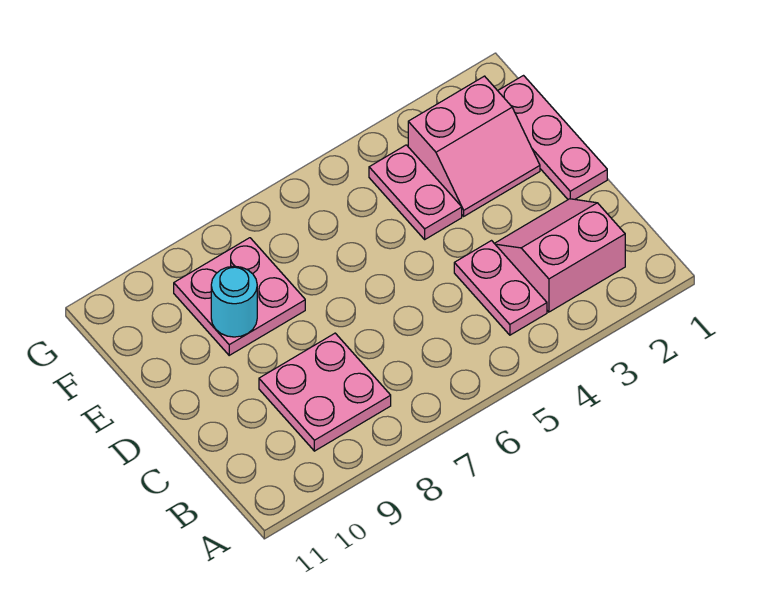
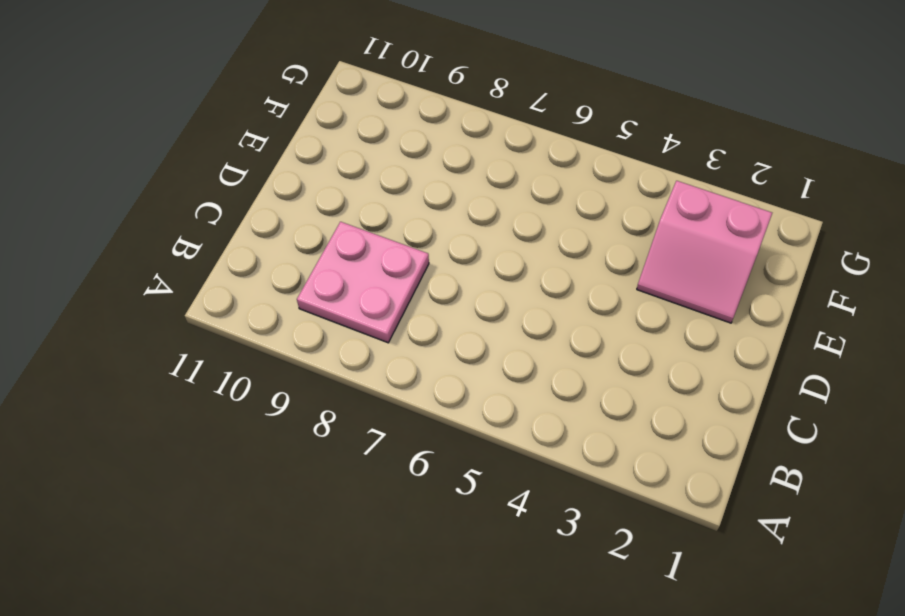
none -> pink 2x2 slope [494,199,625,312]
none -> pink 1x2 plate [454,241,547,335]

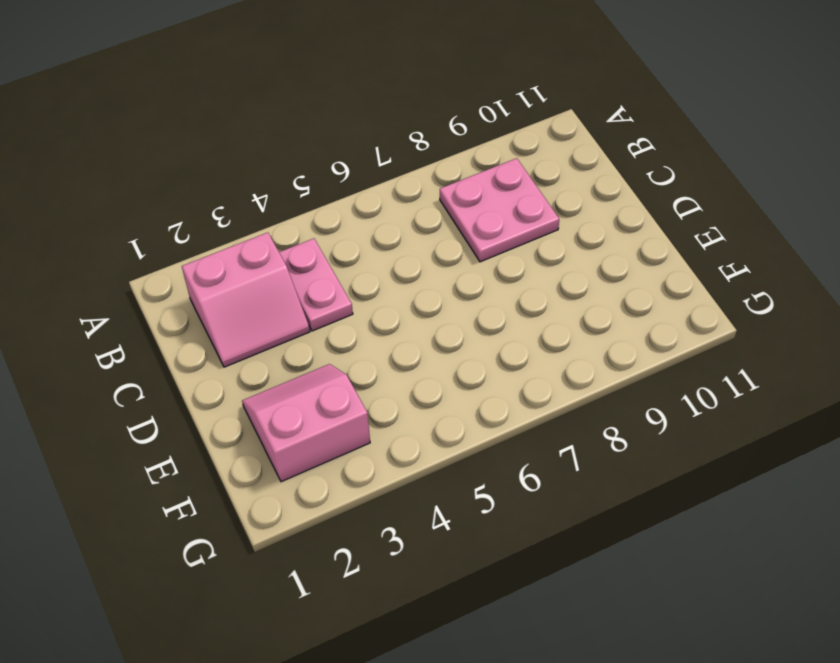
none -> pink 1x3 plate [498,76,607,199]
none -> pink 1x2 plate [369,145,462,239]

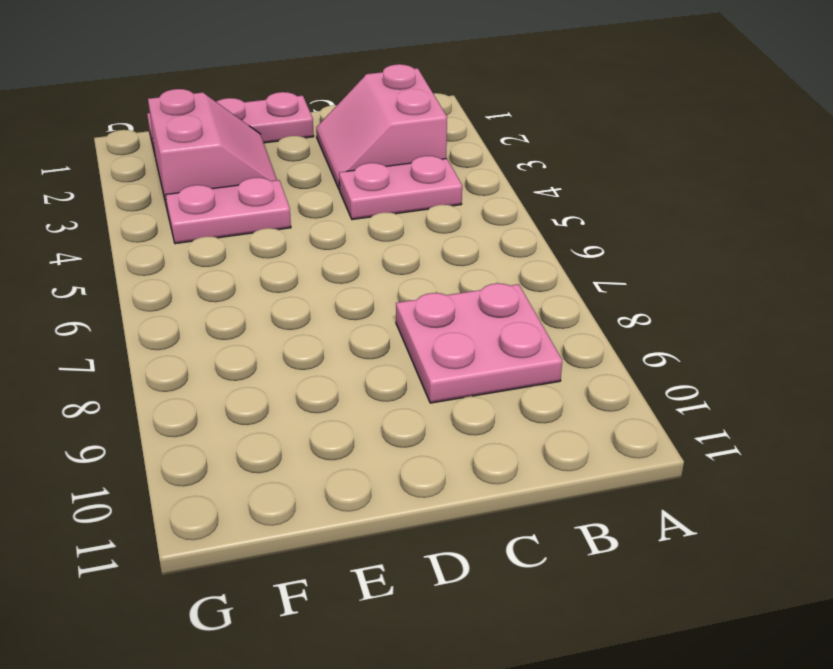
none -> pink 2x2 plate [174,238,305,355]
none -> cyan 1x1 round brick [211,266,257,337]

